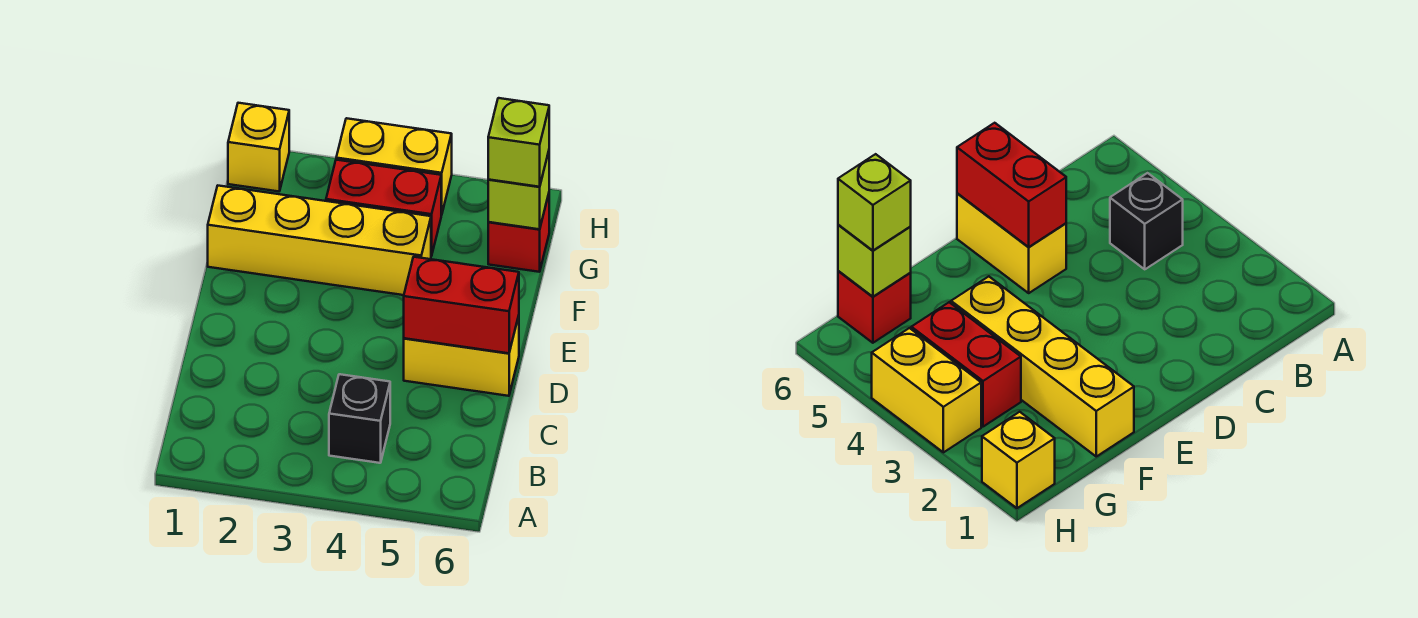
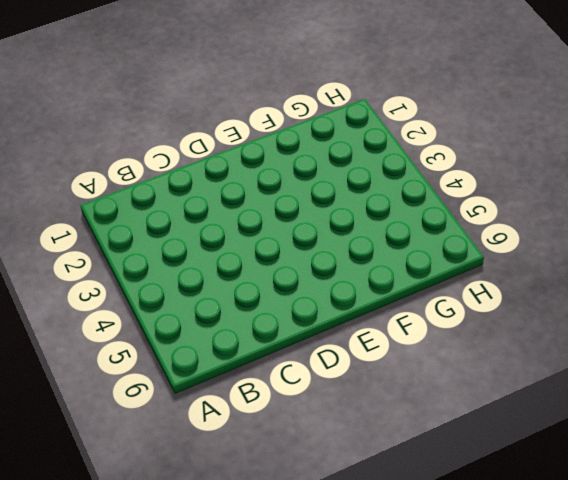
none -> black 1x1 brick [329,374,390,463]
none -> yellow 1x2 brick [404,316,519,396]

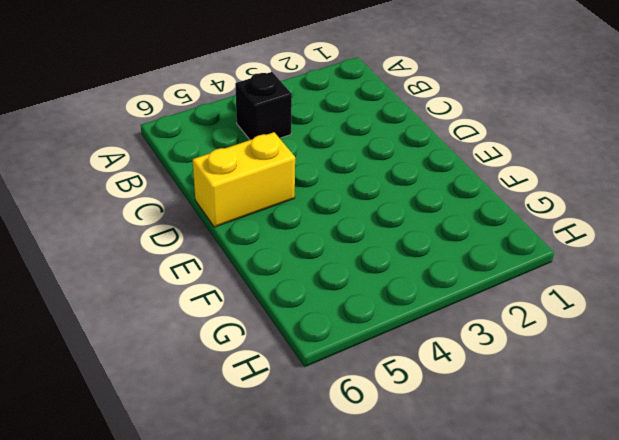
none -> yellow 1x4 brick [208,186,431,295]
none -> red 1x2 brick [326,160,441,256]

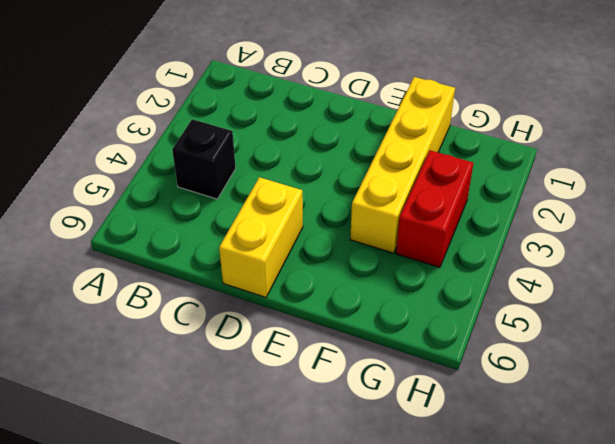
none -> red 1x1 brick [488,194,549,272]
none -> yellow 1x1 brick [228,103,289,191]

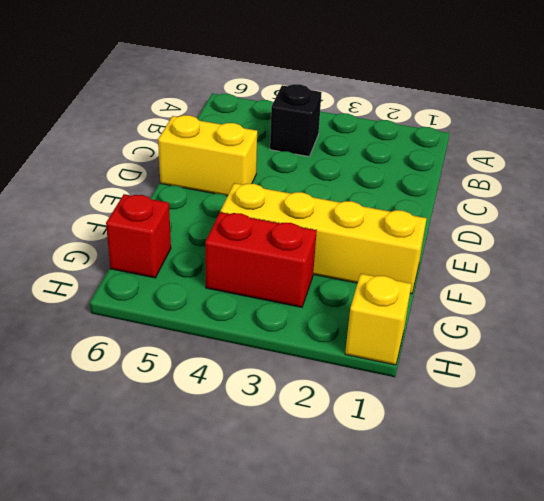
none -> yellow 1x2 brick [336,118,452,215]
none -> red 1x2 brick [404,257,519,353]

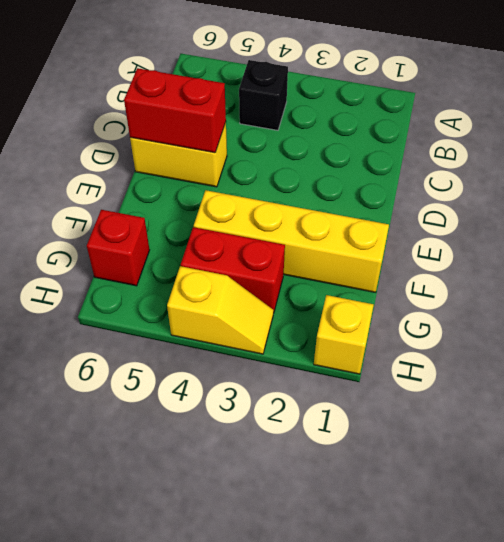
yellow 1x2 slope [167,266,274,354] -> yellow 1x2 brick [336,118,452,215]
none -> lime 1x1 brick [488,152,549,229]
none -> lime 1x1 brick [488,98,549,187]

